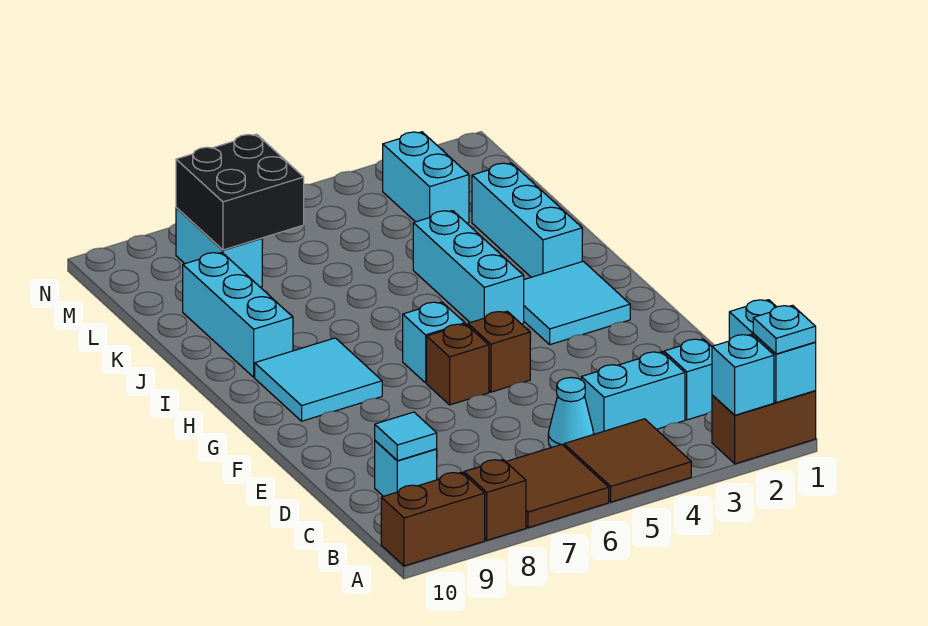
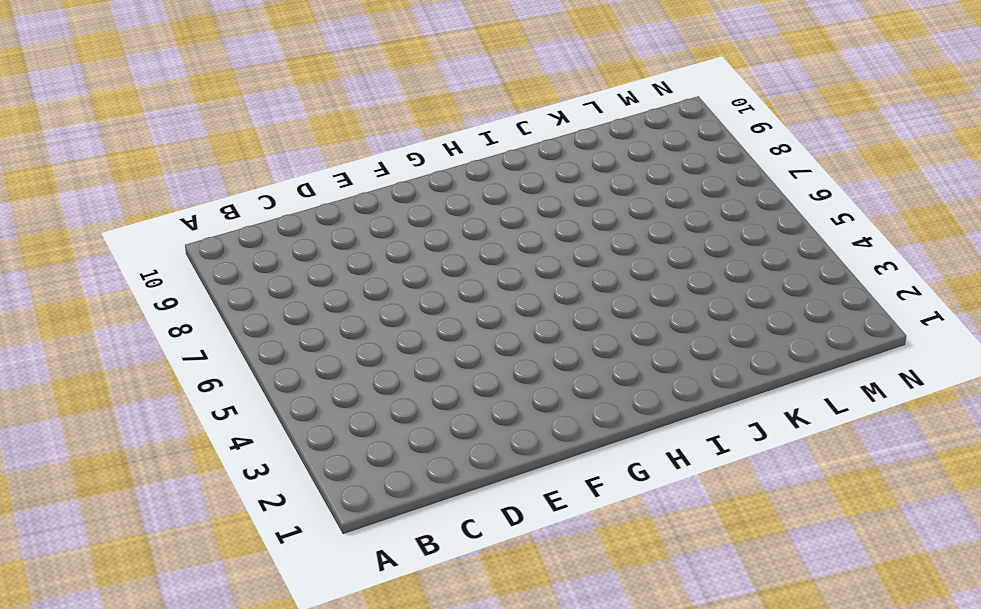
none -> brown 1x2 brick [712,391,816,464]
none -> brown 2x2 tile [564,419,691,502]
none -> brown 2x2 tile [506,444,609,528]

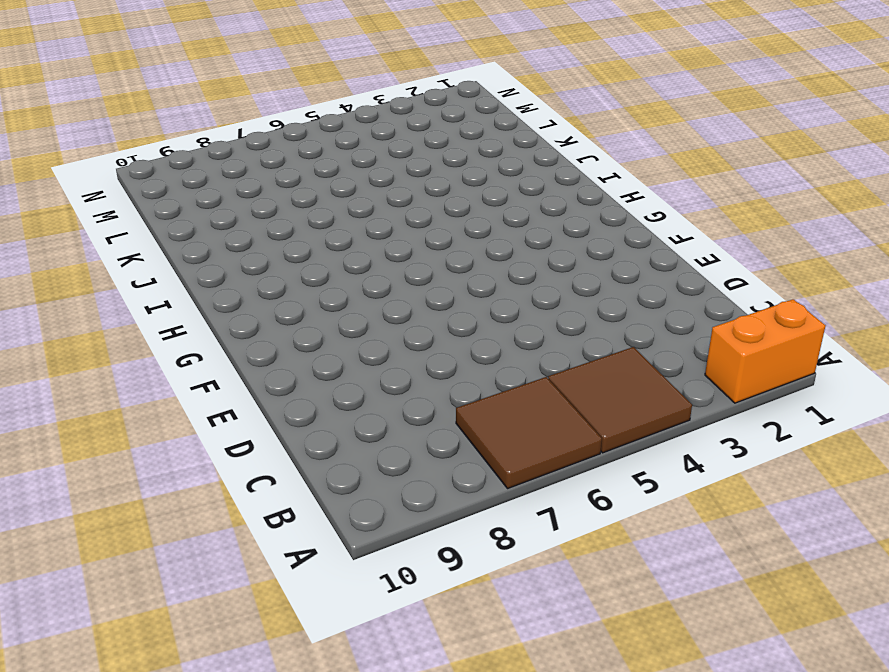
orange 1x2 brick [705,299,825,403] -> brown 1x2 brick [712,391,816,464]
none -> brown 1x1 brick [464,460,526,540]
none -> brown 1x2 brick [381,472,485,566]
none -> cyan 1x1 brick [664,339,712,420]

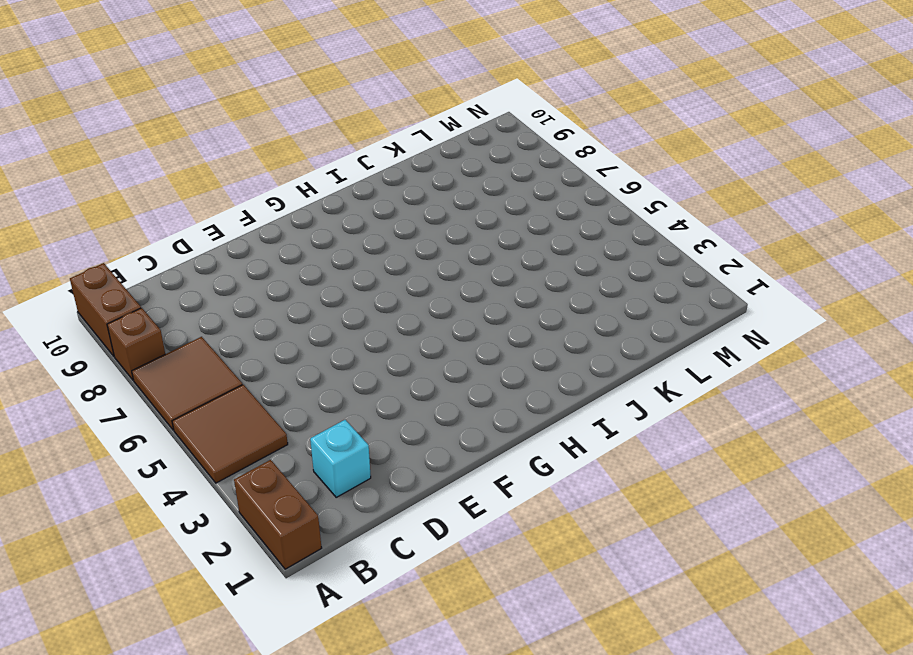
none -> cyan 1x2 brick [581,352,685,434]
none -> cyan 1x1 cone [548,378,594,448]
none -> cyan 1x1 brick [375,441,437,496]

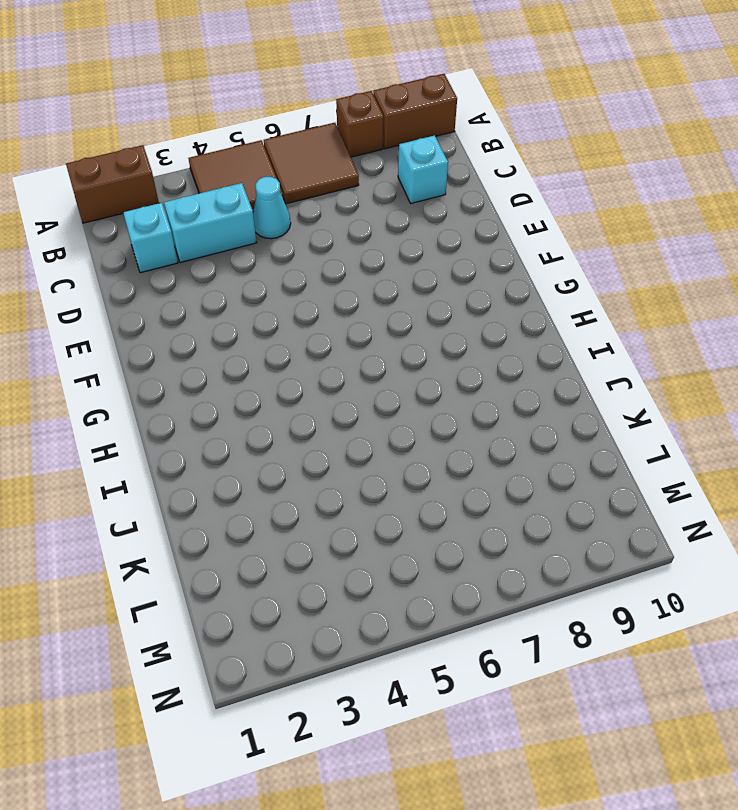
none -> brown 1x1 brick [468,311,530,392]
none -> brown 1x1 brick [427,324,489,405]
none -> cyan 2x2 tile [524,261,630,345]

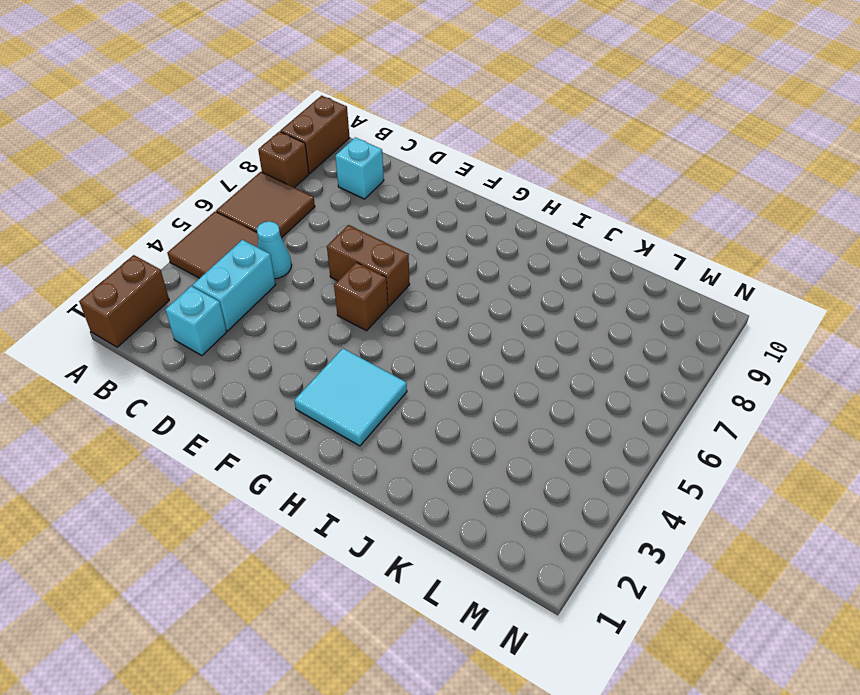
brown 1x2 brick [327,225,410,307] -> brown 1x1 brick [427,324,489,405]
none -> cyan 1x1 brick [403,302,465,383]
none -> cyan 2x2 tile [255,338,382,421]
none -> cyan 1x3 brick [413,211,524,324]

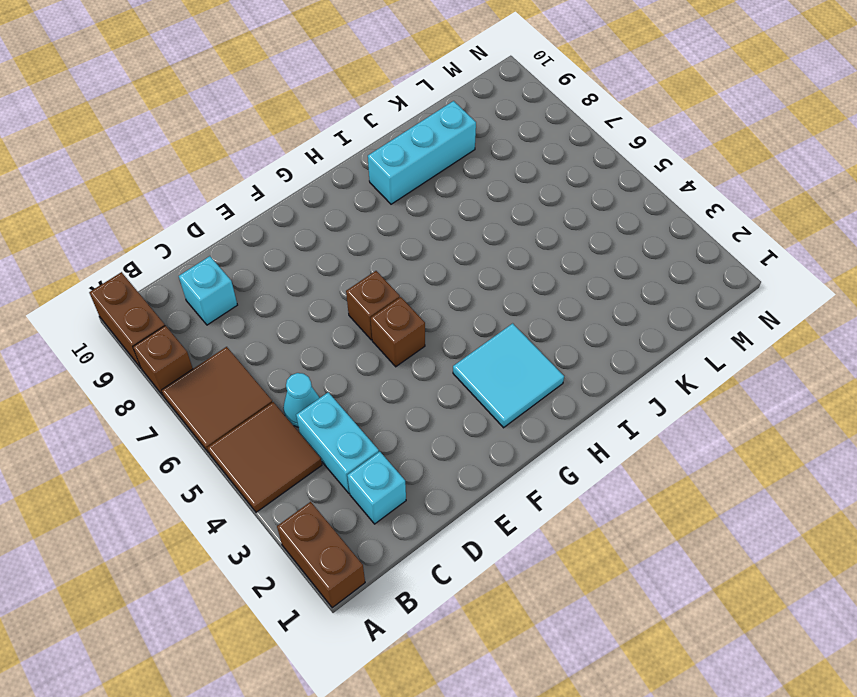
none -> cyan 1x1 brick [403,302,465,383]
none -> cyan 2x2 tile [255,338,382,421]
none -> cyan 1x3 brick [413,211,524,324]

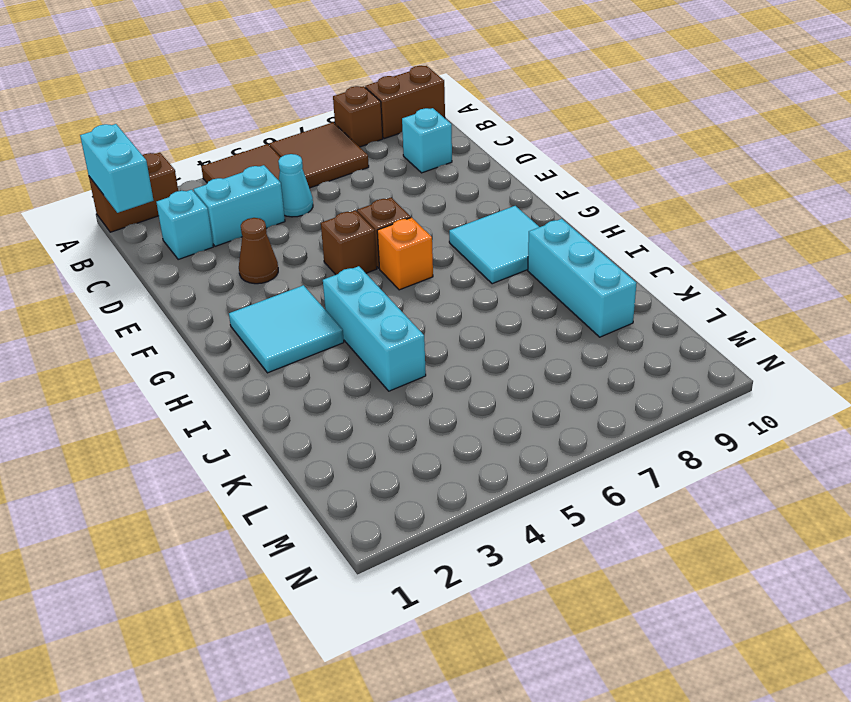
brown 1x1 cone [239,218,278,284] -> none
orange 1x1 brick [377,218,433,290] -> cyan 1x1 brick [403,302,465,383]
none -> cyan 1x3 brick [472,163,582,277]
none -> cyan 1x2 brick [383,132,469,223]
none -> cyan 1x2 brick [176,208,262,287]

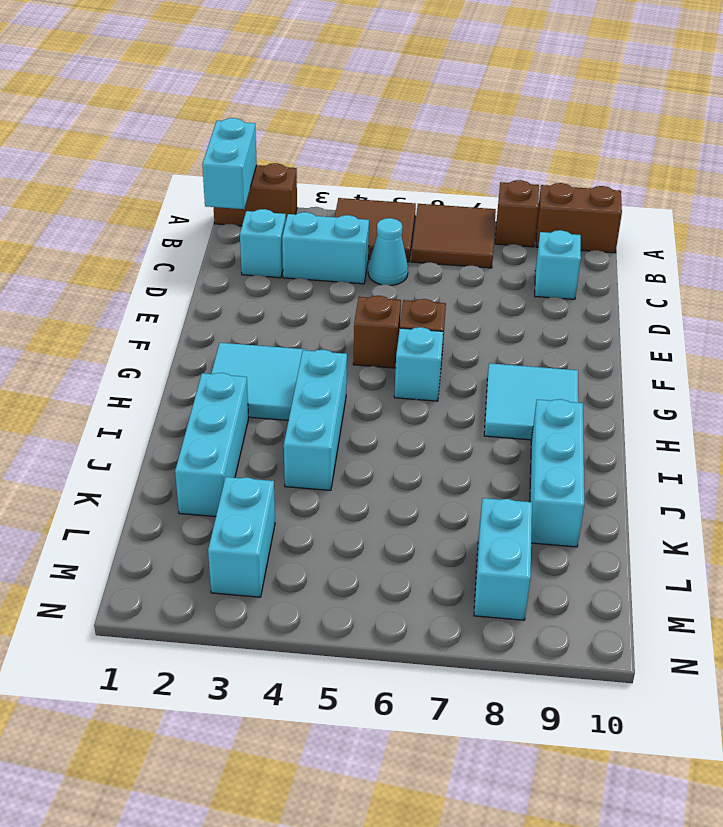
none -> cyan 1x1 brick [712,334,774,415]
none -> cyan 1x1 tile [375,412,437,461]
none -> black 2x2 brick [176,134,304,250]

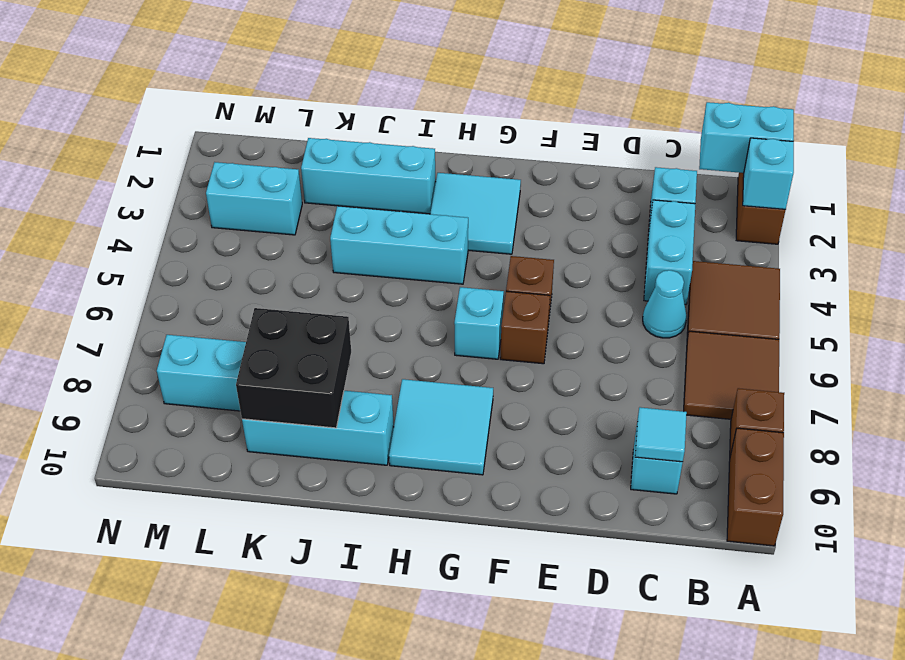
black 2x2 brick [236,308,351,428] -> black 2x2 brick moved to [176,134,304,250]
none -> cyan 1x1 plate [753,305,816,354]

